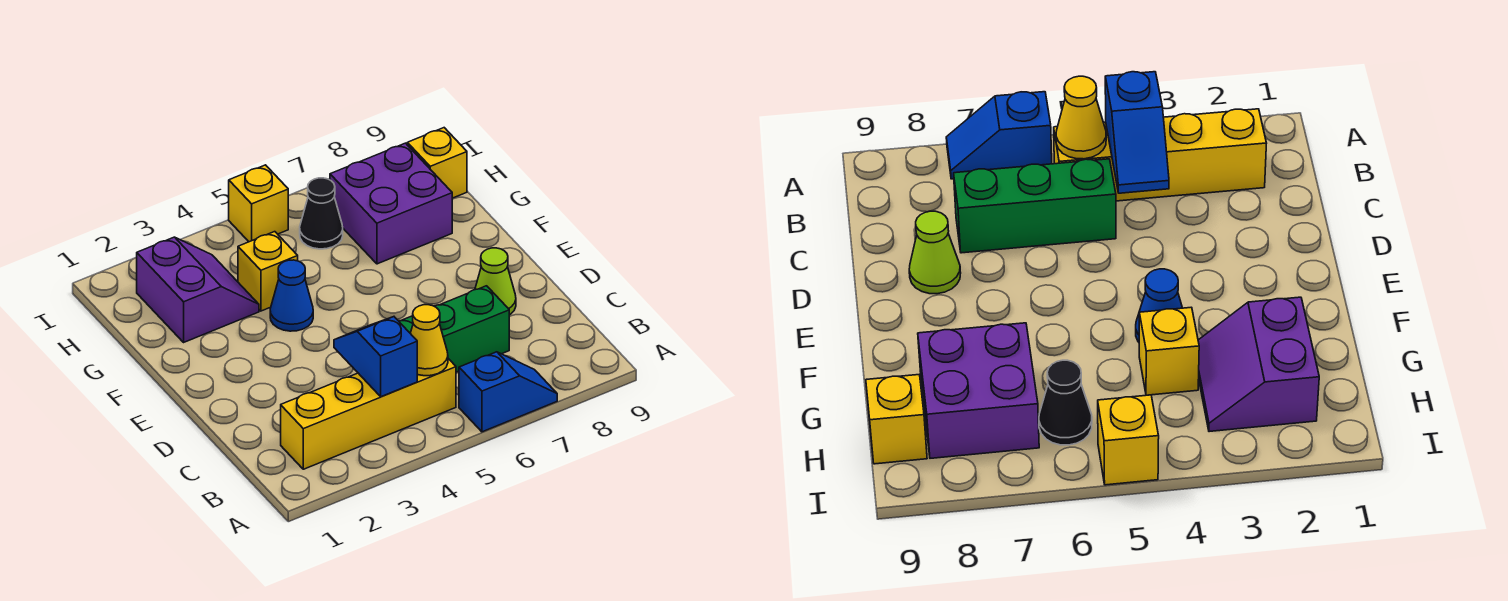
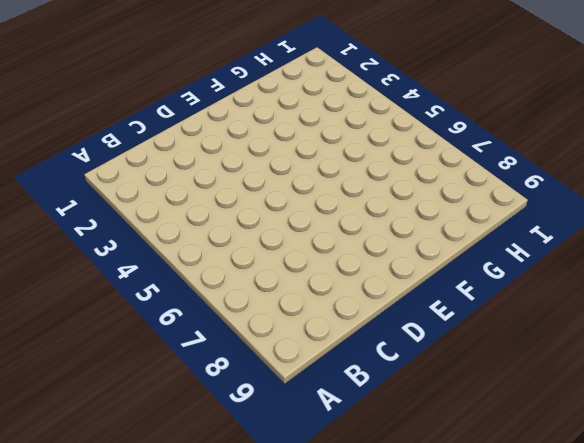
none -> blue 1x2 slope [459,352,557,432]
none -> yellow 1x4 brick [281,359,456,469]
none -> green 1x3 brick [399,286,509,372]

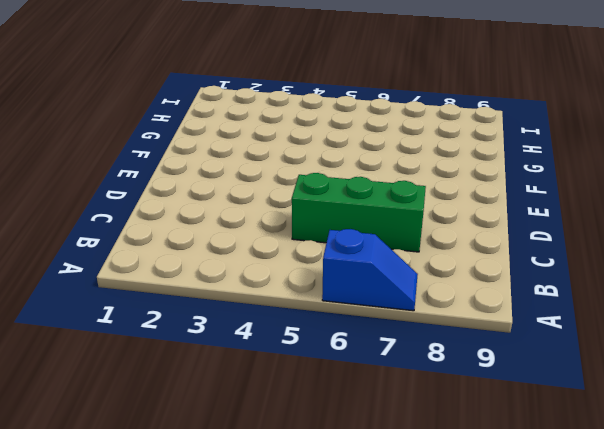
none -> yellow 1x4 brick [281,359,456,469]
none -> lime 1x1 cone [475,248,516,315]
none -> blue 1x1 cone [270,260,313,331]

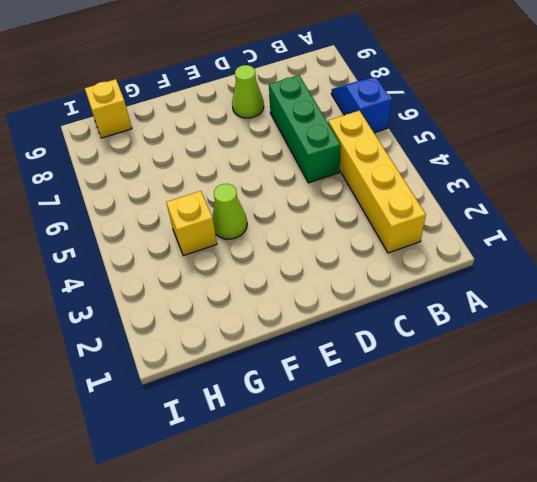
lime 1x1 cone [212,184,247,239] -> blue 1x1 cone [270,260,313,331]
none -> purple 2x2 slope [136,237,259,342]
none -> purple 2x2 brick [330,143,452,264]
none -> black 1x1 cone [300,178,343,249]

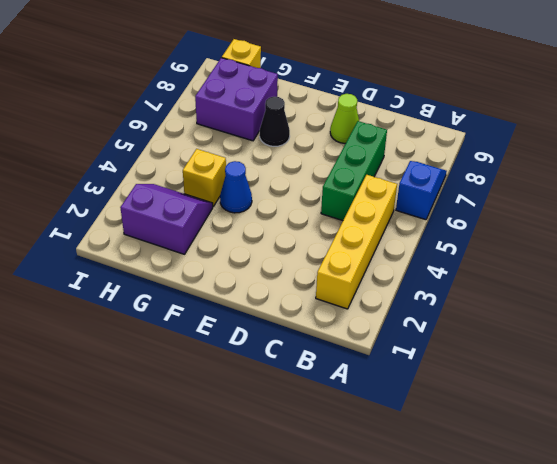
black 1x1 cone [260,97,290,146] -> black 1x1 cone moved to [300,178,343,249]
none -> yellow 1x1 brick [229,165,288,242]
none -> blue 1x2 slope [334,317,417,397]
none -> yellow 1x1 cone [410,305,448,376]

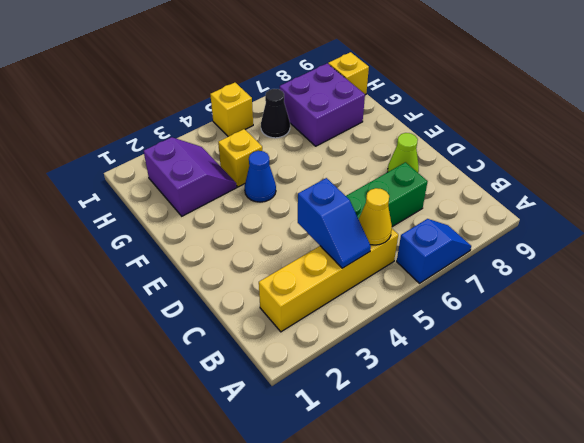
blue 1x2 slope [298,178,371,268] -> blue 1x2 slope turned to [334,317,417,397]

